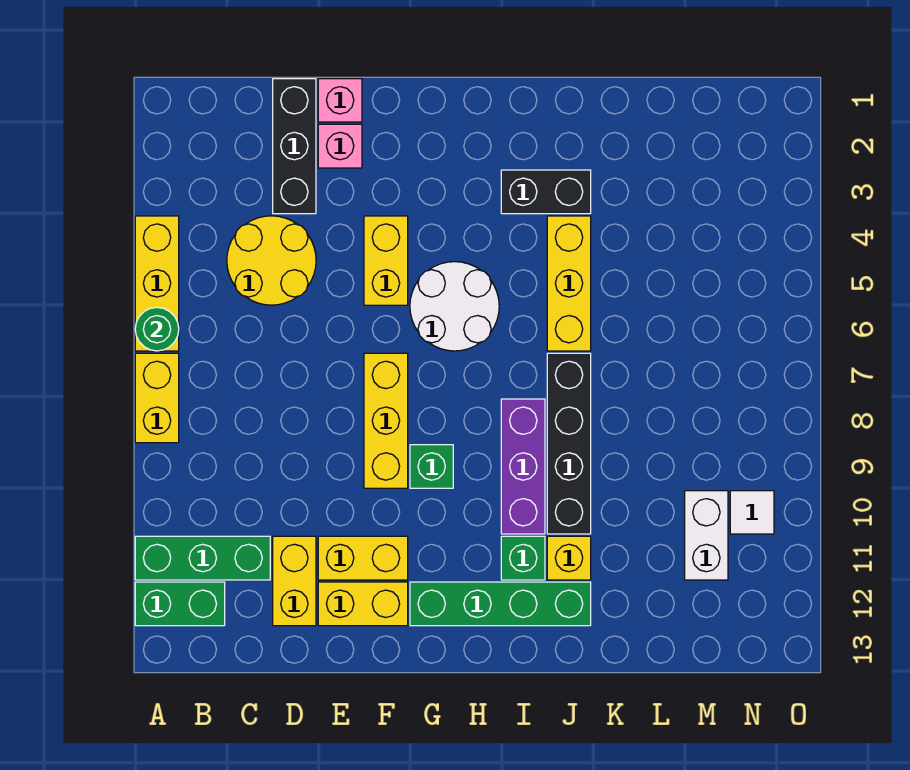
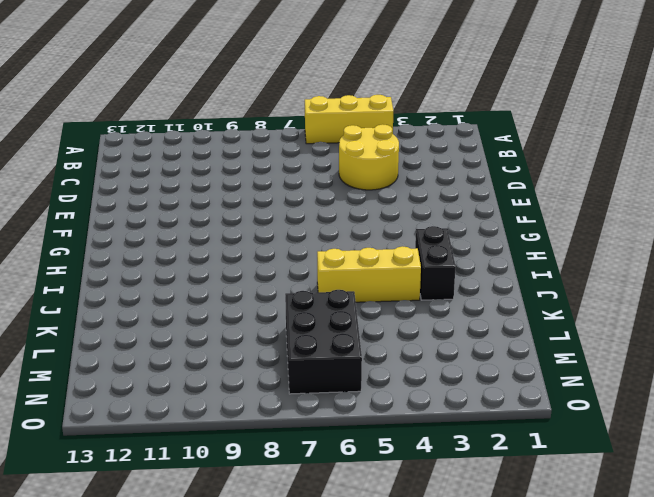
black 2x3 brick [285,290,362,394] -> none
none -> yellow 1x2 brick [135,353,179,443]
none -> green 1x3 brick [135,536,270,580]
none -> green 1x2 brick [135,582,225,626]

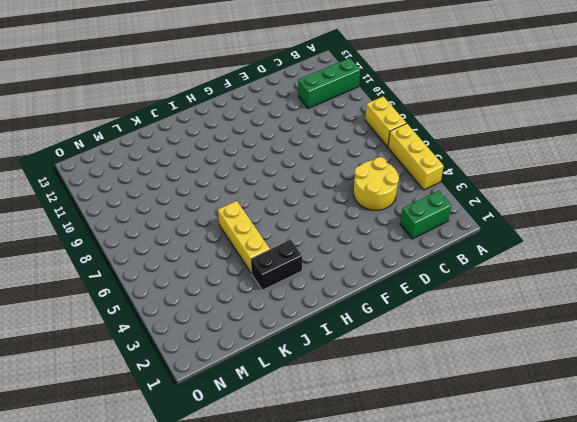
green 1x2 brick [400,191,452,239] -> green 1x2 brick moved to [135,582,225,626]
none -> black 1x3 brick [273,79,316,214]
none -> yellow 1x2 brick [273,536,316,626]
none -> pink 1x1 brick [318,79,362,122]

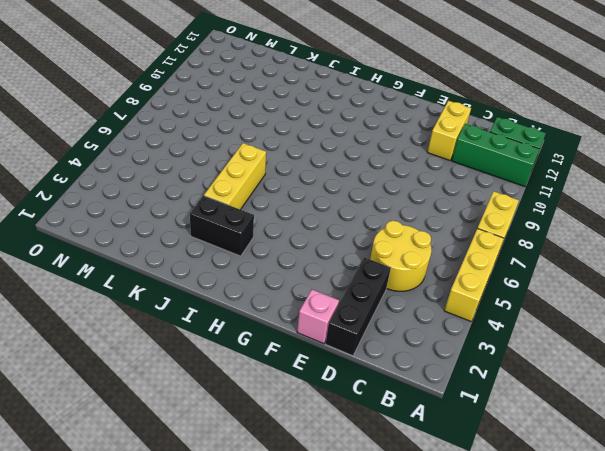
none -> pink 1x1 brick [318,124,362,168]
none -> yellow 1x2 brick [318,536,408,580]
none -> yellow 1x2 brick [318,582,408,626]

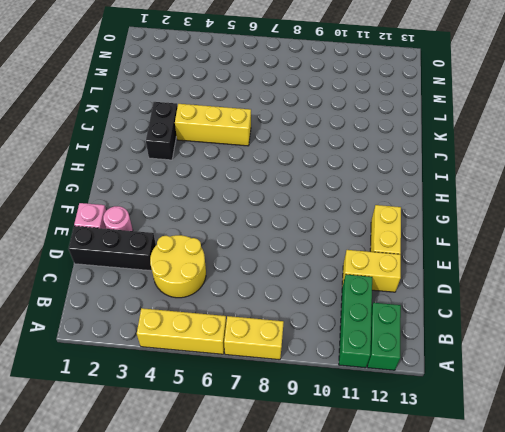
pink 1x1 round brick [103,206,133,231] -> pink 1x1 brick [318,124,362,168]
none -> yellow 1x2 brick [318,536,408,580]
none -> yellow 1x2 brick [364,216,408,305]
none -> yellow 1x3 brick [364,353,408,488]

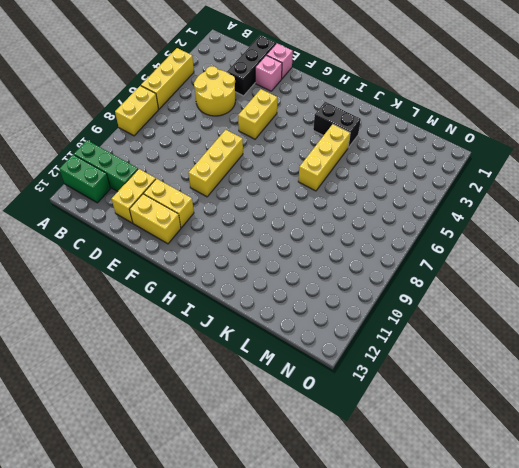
none -> white 2x2 round brick [410,262,499,351]
none -> green 1x1 brick [410,445,453,488]
none -> green 1x4 brick [410,582,591,626]

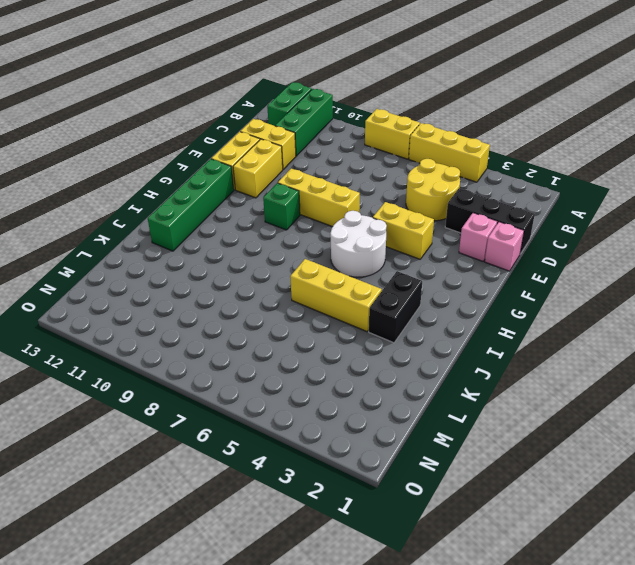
none -> purple 1x3 brick [501,399,545,534]
none -> green 1x1 brick [501,536,545,580]
none -> black 1x4 brick [547,353,591,534]

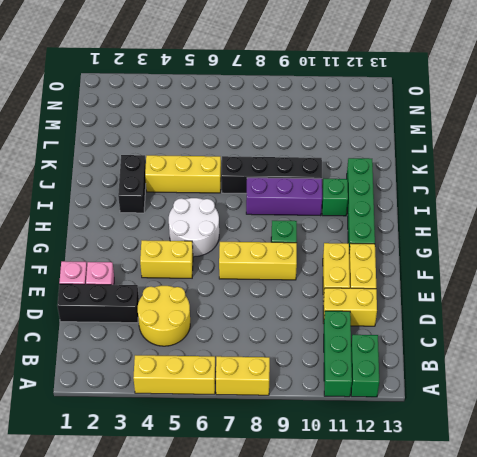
none -> yellow 1x1 brick [547,536,591,580]
none -> white 1x2 brick [685,491,728,580]
none -> white 1x1 tile [730,491,774,534]

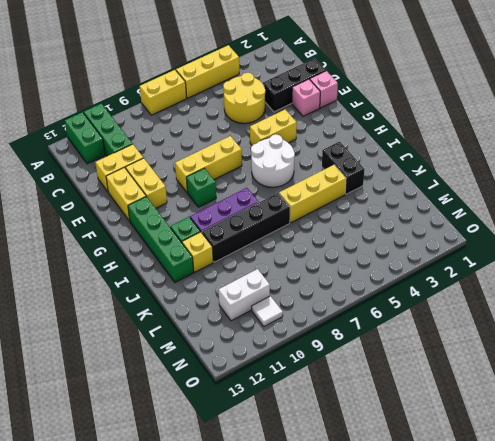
none -> green 1x1 round brick [135,307,179,351]

